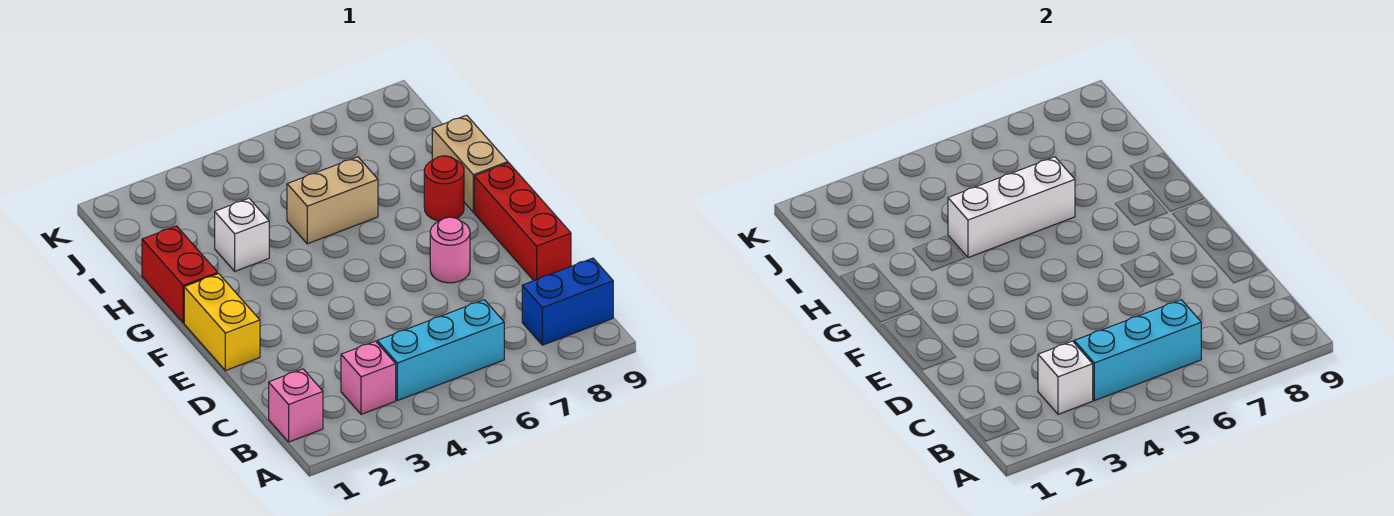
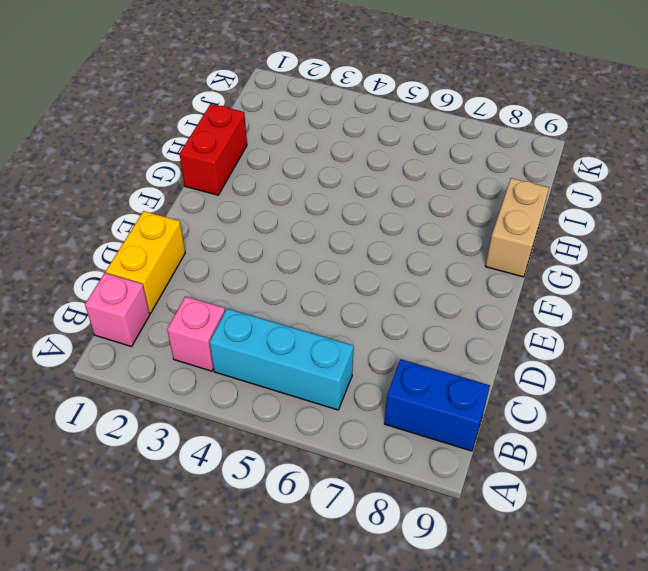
yellow 1x2 brick [106,211,185,313] -> yellow 1x2 brick moved to [184,274,260,371]
none -> red 1x3 brick [474,163,571,280]
none -> pink 1x1 round brick [430,217,470,283]
none -> red 1x1 round brick [424,156,464,221]

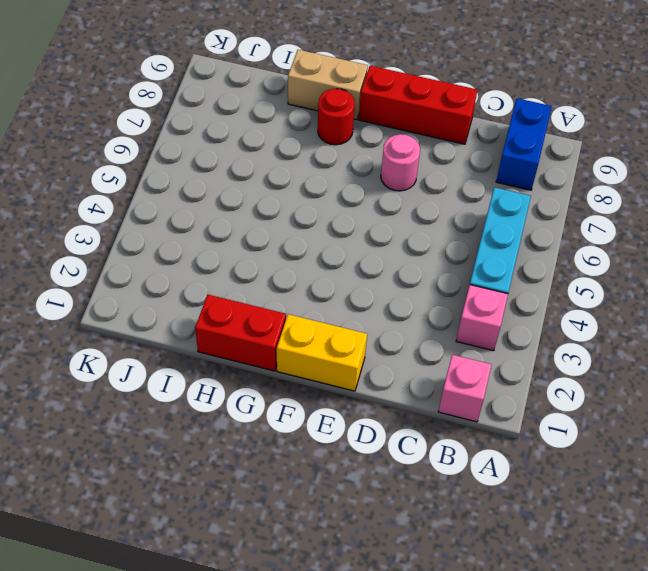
none -> white 1x1 brick [215,198,269,271]
none -> tan 1x2 brick [287,157,378,244]
none -> white 1x1 brick [1038,341,1093,414]

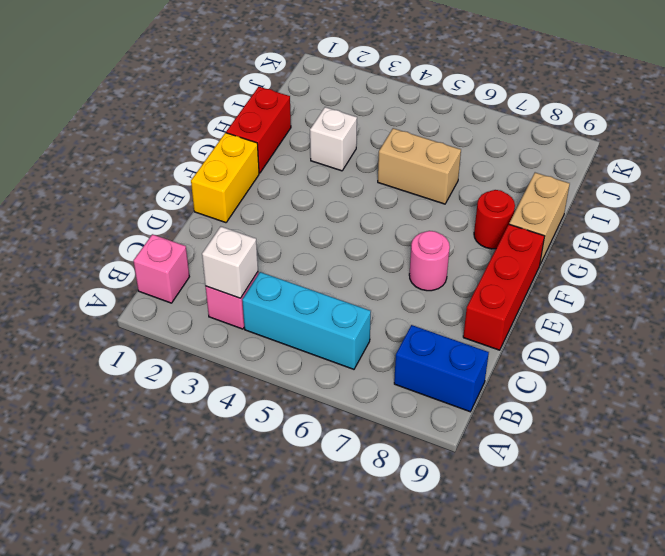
none -> cyan 1x3 brick [1074,300,1201,401]
none -> white 1x3 brick [948,157,1075,258]

